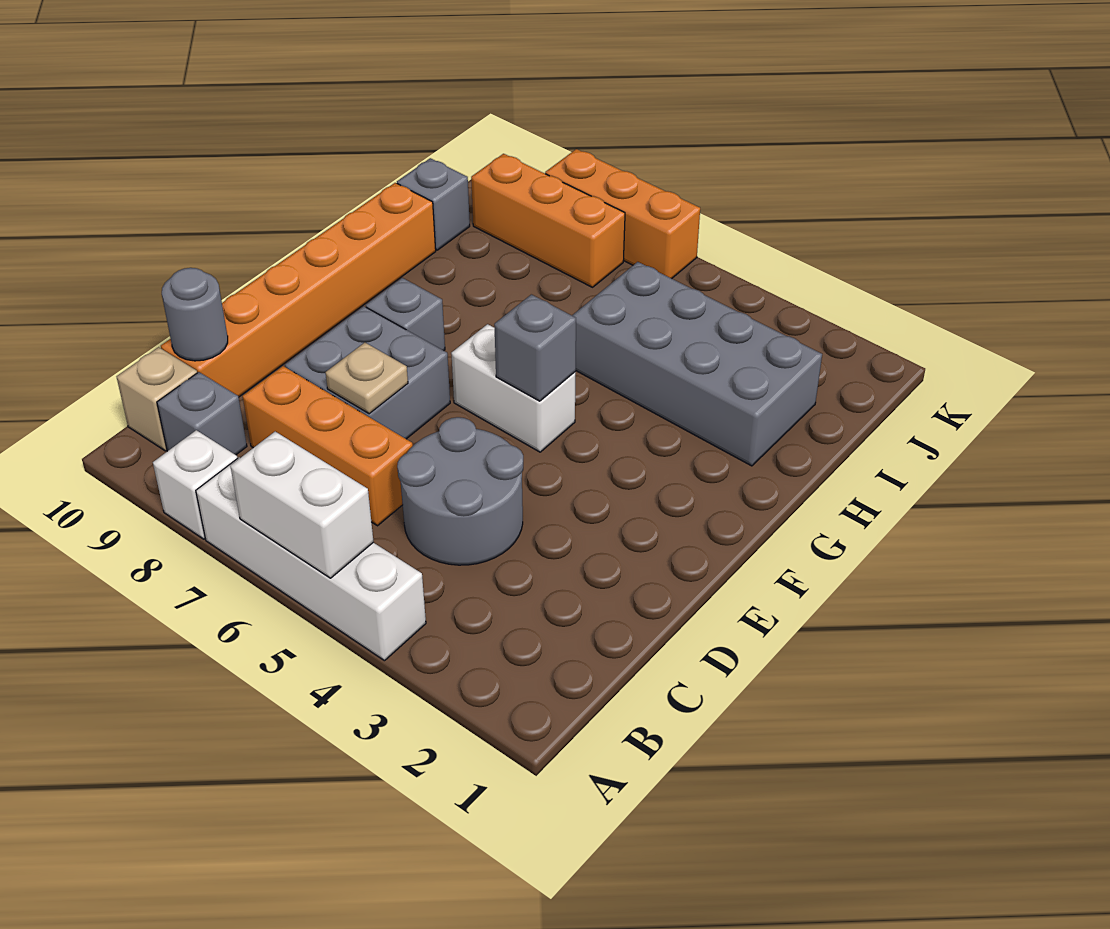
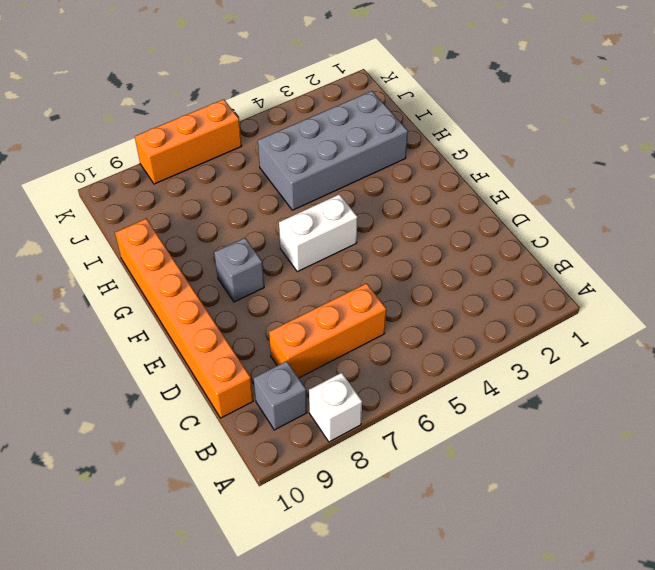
none -> white 1x4 brick [196,457,426,661]
none -> tan 1x1 brick [117,347,197,451]
none -> grey 2x2 round brick [397,417,523,565]

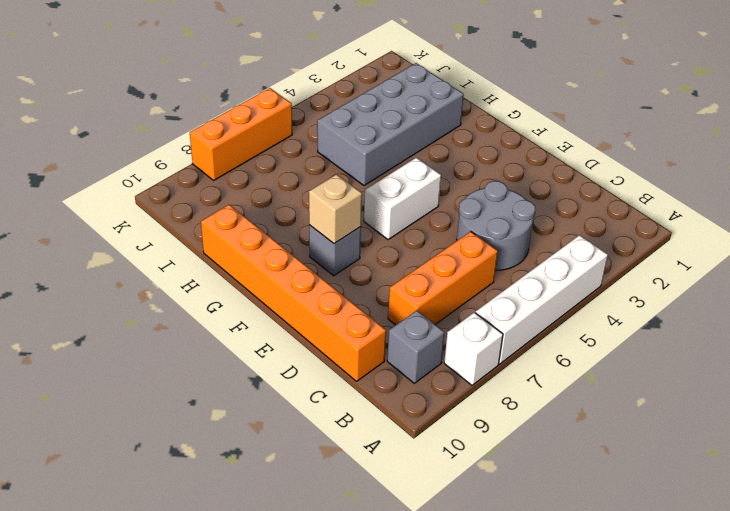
tan 1x1 brick [309,174,362,244] -> tan 1x1 brick moved to [117,347,197,451]
none -> grey 2x2 brick [285,306,450,439]
none -> grey 1x1 brick [397,158,470,250]
none -> orange 1x3 brick [471,154,625,287]

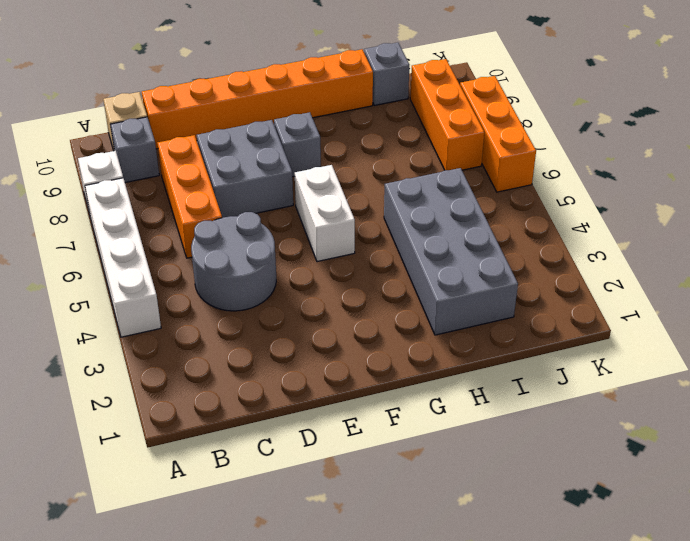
none -> white 1x2 brick [230,432,373,578]
none -> grey 1x1 round brick [162,268,228,361]
none -> tan 1x1 plate [326,343,408,414]

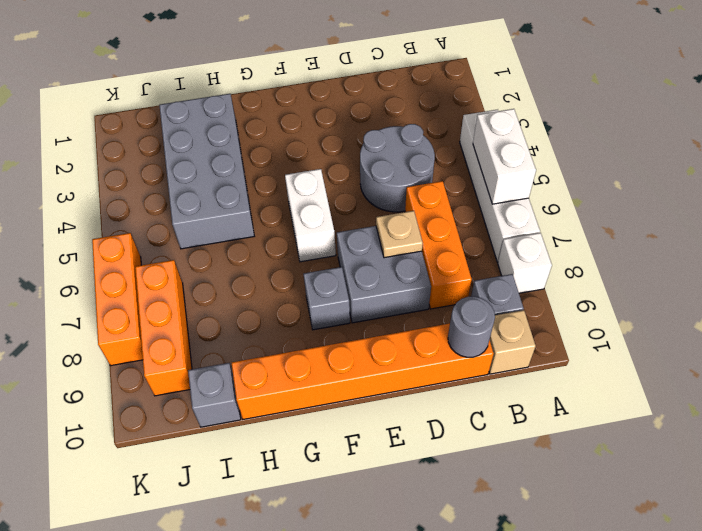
none -> grey 1x1 brick [494,294,576,401]

